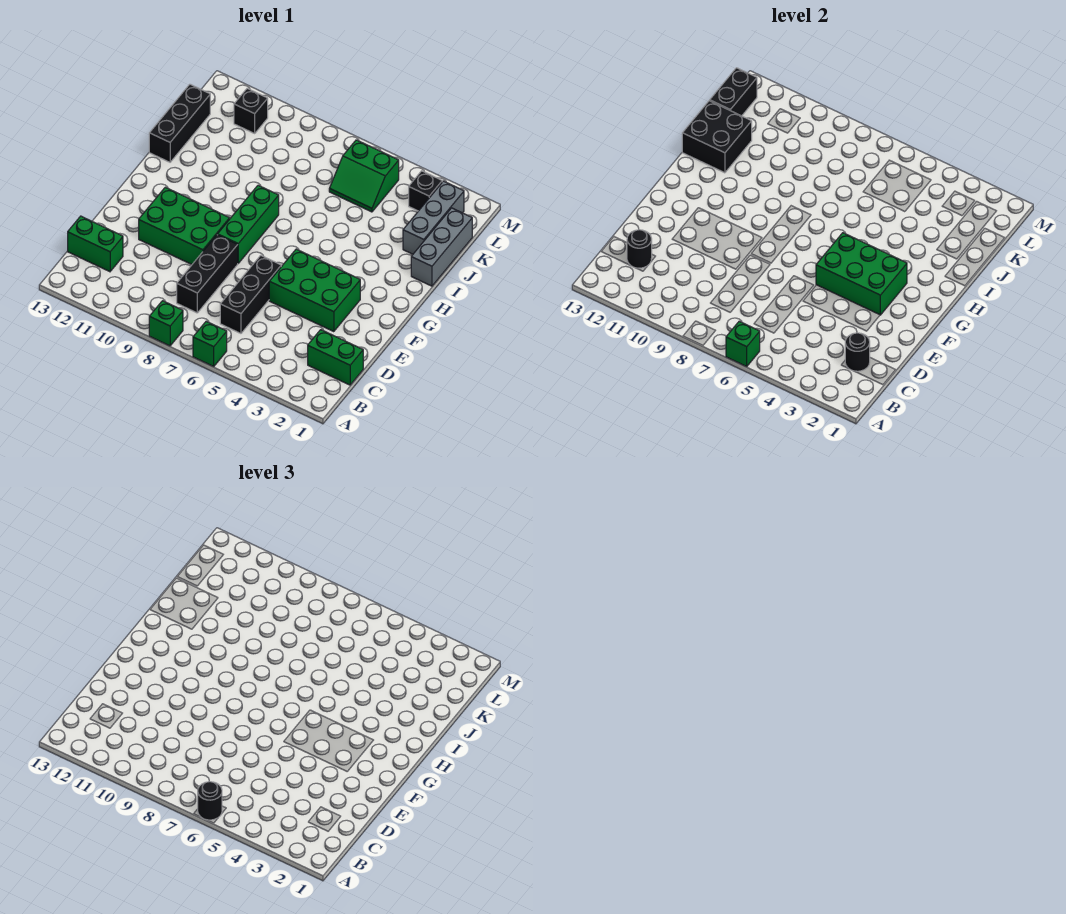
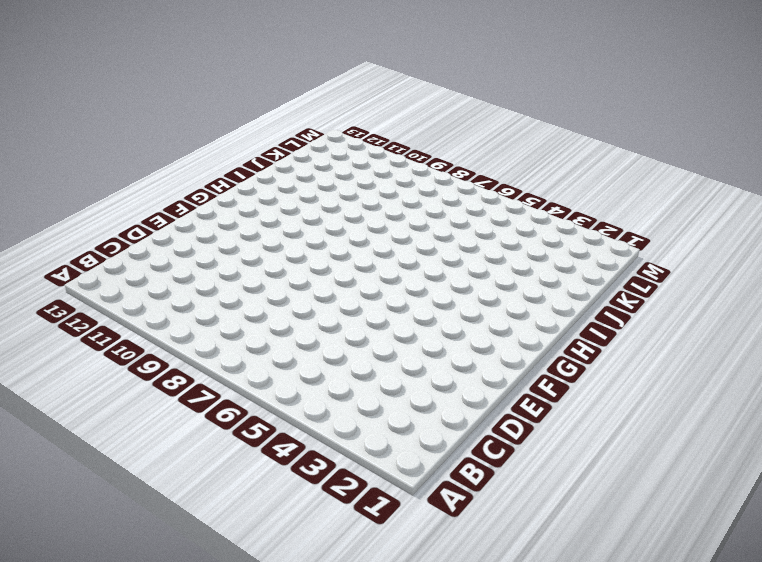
none -> green 1x1 brick [193,321,227,366]
none -> green 1x1 brick [149,301,183,346]
none -> green 1x2 brick [308,330,363,385]

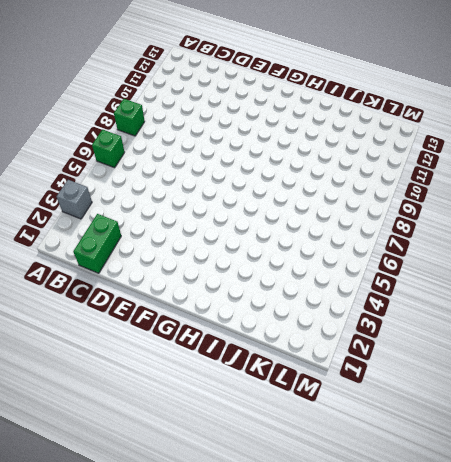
grey 1x1 brick [57,180,92,219] -> none
none -> black 1x3 brick [220,255,281,333]
none -> black 1x3 brick [177,235,238,313]
none -> green 1x2 brick [68,216,123,272]

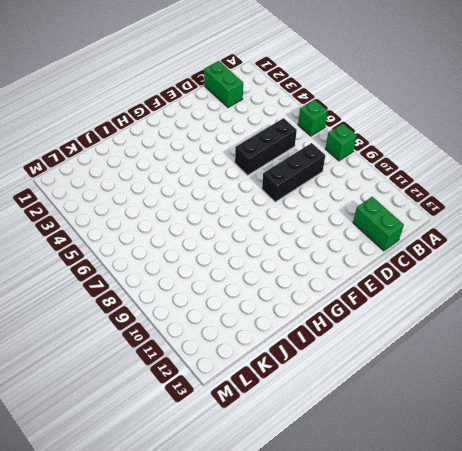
none -> green 2x3 brick [269,249,360,332]
none -> green 2x3 brick [139,187,230,264]
none -> green 1x3 brick [218,185,279,263]

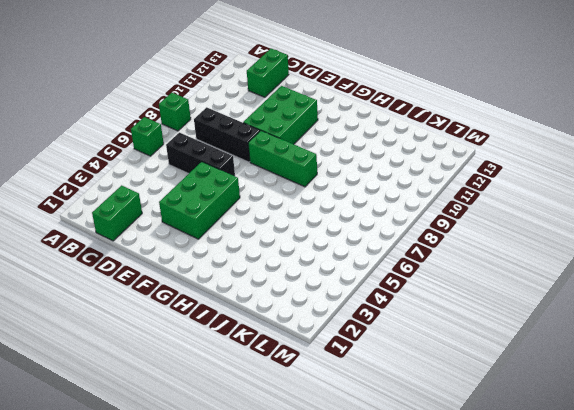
none -> grey 1x3 brick [411,208,472,286]
none -> black 1x3 brick [149,84,210,162]
none -> grey 1x3 brick [403,181,464,254]

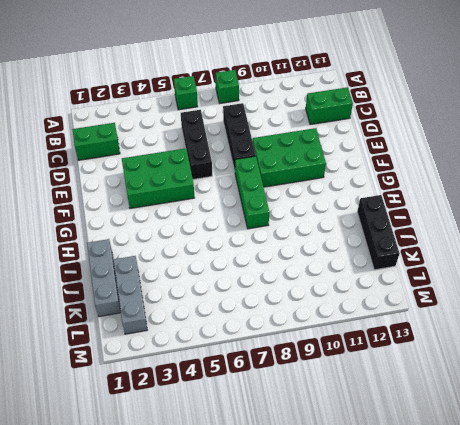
none -> green 2x2 slope [329,140,399,212]
none -> black 1x1 brick [409,171,442,211]
none -> black 1x1 brick [234,88,268,133]

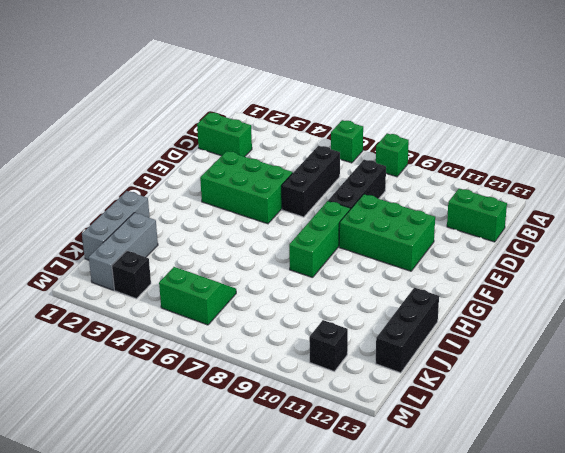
none -> green 1x1 brick [726,321,760,366]
none -> black 1x1 round brick [845,333,870,371]
none -> black 1x1 round brick [627,230,652,268]

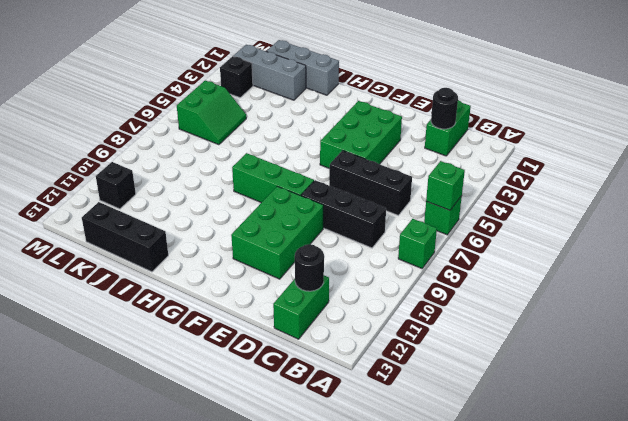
none -> green 2x3 brick [816,233,907,315]
none -> black 2x2 brick [682,101,752,173]
none -> black 1x2 brick [710,68,757,116]

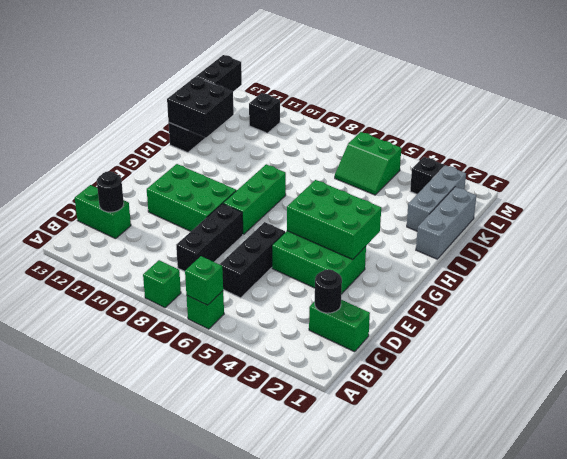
none -> black 1x1 round brick [198,782,222,820]

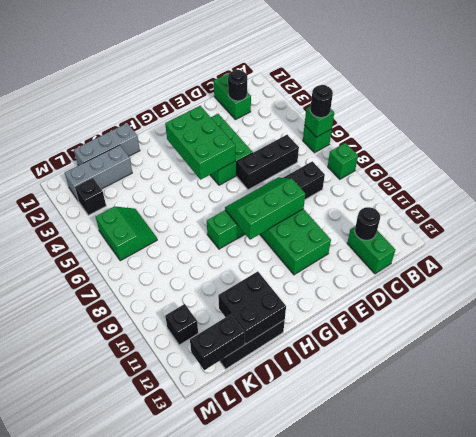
green 2x3 slope [225,177,305,240] -> none

